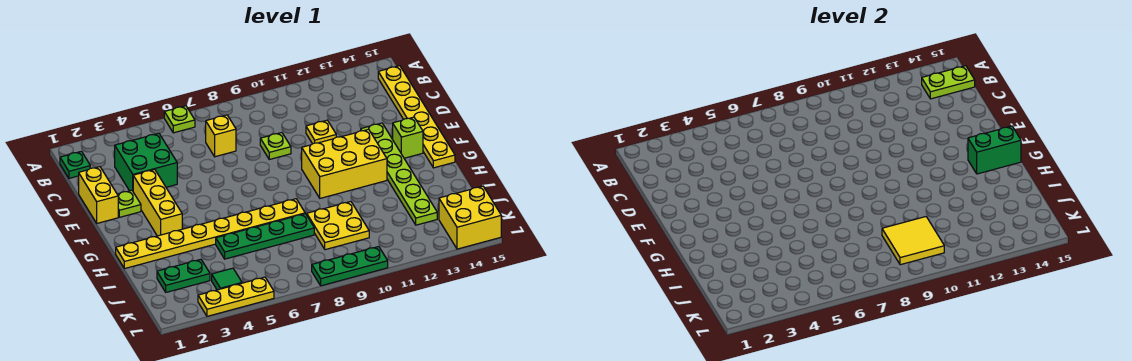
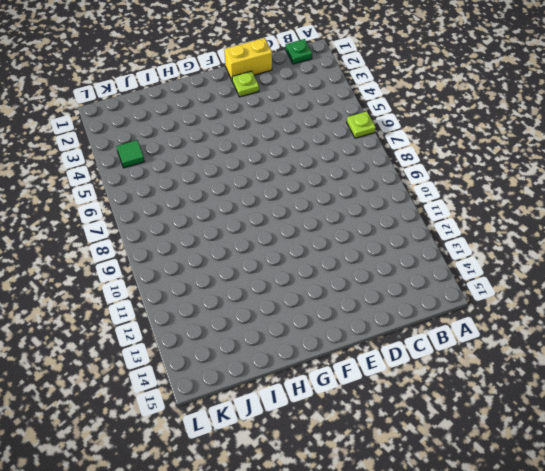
none -> yellow 1x6 plate [378,66,455,168]
none -> green 2x2 brick [115,133,177,191]
none -> yellow 1x1 brick [206,115,236,157]

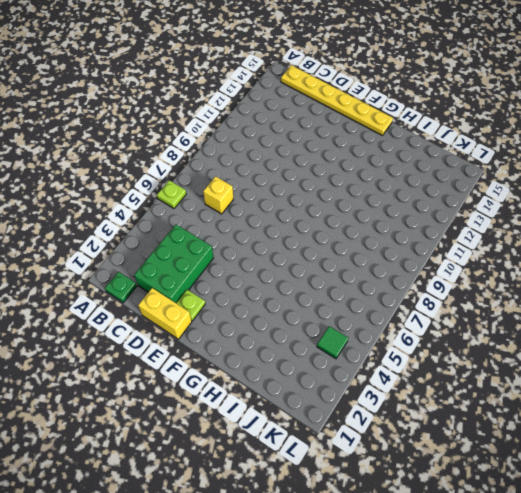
green 2x3 brick [134,225,213,303] -> green 2x2 brick [115,133,177,191]
none -> lime 1x1 plate [260,133,291,159]
none -> yellow 1x1 plate [306,120,336,144]
none -> yellow 1x3 brick [133,169,182,236]

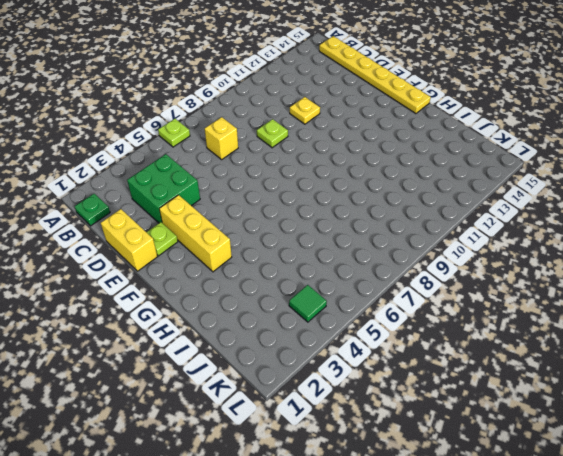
none -> lime 1x6 plate [361,123,437,225]
none -> yellow 2x3 brick [302,129,387,198]
none -> lime 1x1 brick [393,117,423,158]

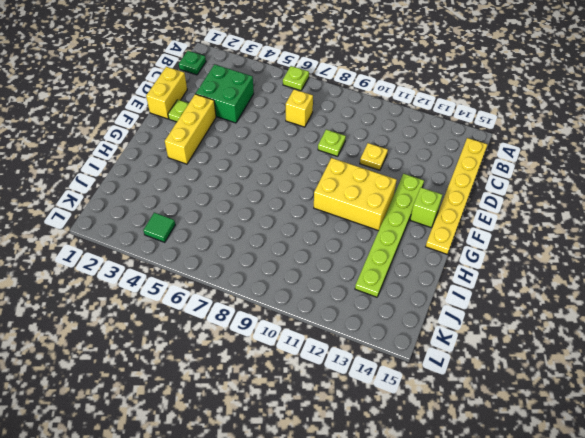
none -> yellow 1x8 plate [116,199,305,269]
none -> green 1x4 plate [216,214,314,259]
none -> yellow 2x2 plate [307,202,369,250]

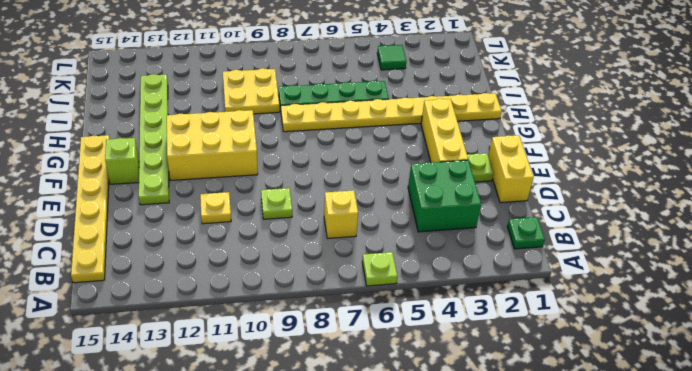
none -> green 1x2 plate [157,259,210,292]
none -> yellow 2x2 brick [439,186,501,249]
none -> yellow 1x3 plate [198,277,274,316]

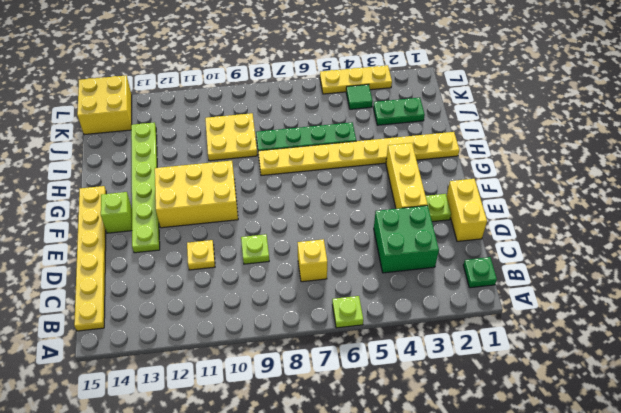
none -> green 1x3 plate [312,247,388,286]
none -> lime 1x2 plate [922,66,975,99]
none -> green 1x2 brick [968,126,1021,174]

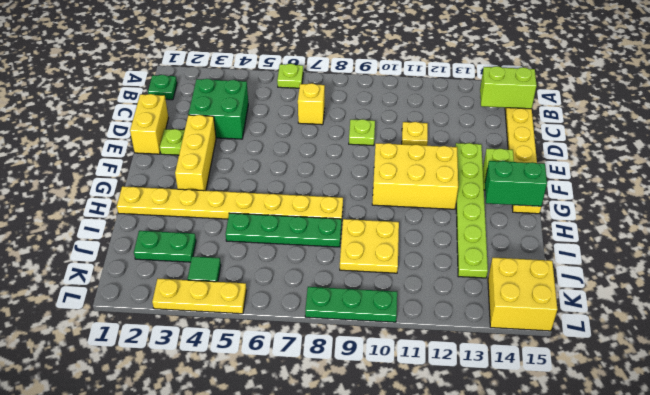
lime 1x2 brick [480,66,537,109] -> lime 1x2 plate [922,66,975,99]
none -> yellow 2x2 tile [882,217,944,265]

